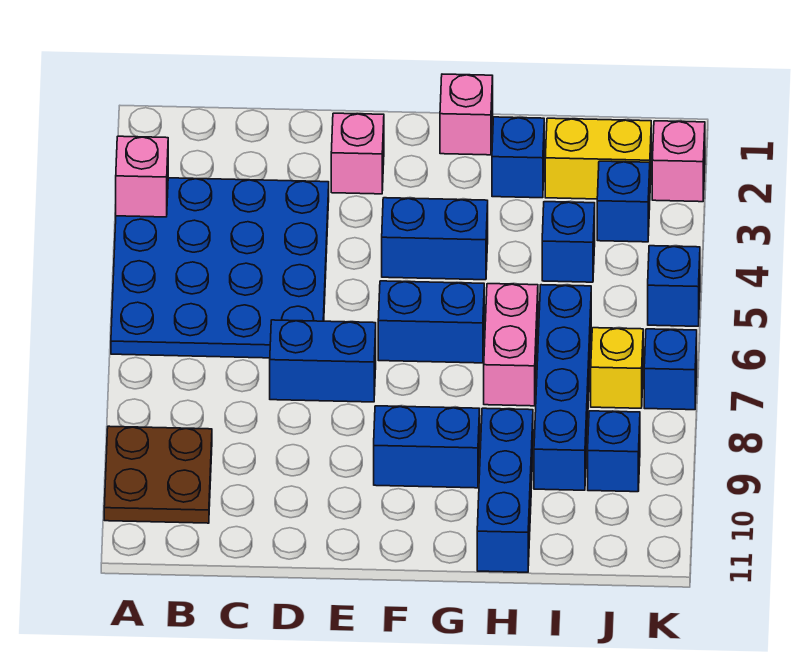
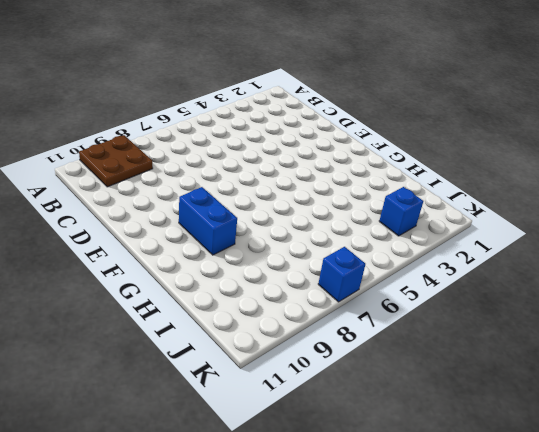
none -> blue 4x4 plate [111,178,329,358]
none -> blue 1x2 brick [270,320,376,402]
none -> pink 1x1 brick [331,113,384,194]

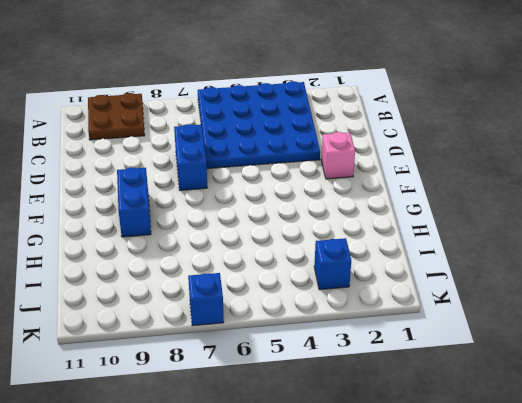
none -> blue 1x2 brick [382,198,488,280]
none -> blue 1x2 brick [378,281,484,363]
none -> pink 1x1 brick [440,74,493,155]

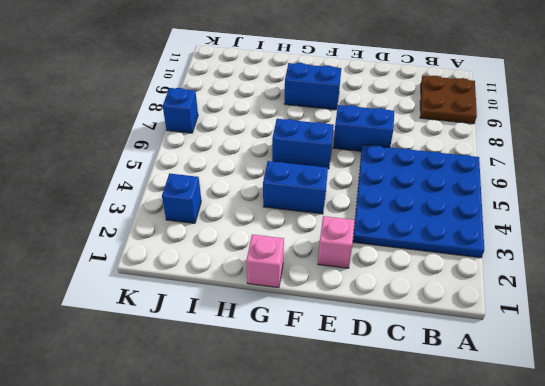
none -> blue 1x1 brick [492,117,544,198]
none -> pink 1x2 brick [484,284,538,406]
none -> blue 1x3 brick [477,408,533,572]

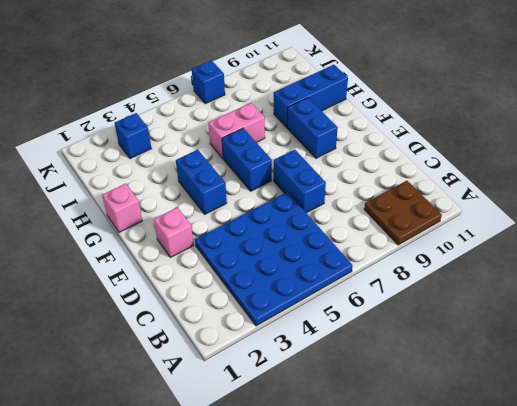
none -> blue 1x1 brick [492,117,544,198]
none -> yellow 1x2 brick [545,118,651,199]
none -> blue 1x1 brick [542,202,595,282]

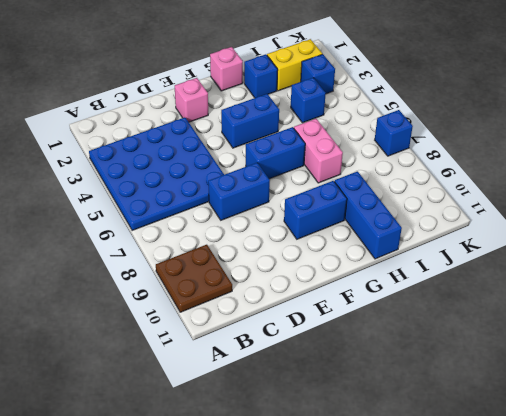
none -> blue 1x4 brick [534,285,591,490]
none -> yellow 1x1 brick [591,328,643,408]
none -> blue 1x1 brick [588,411,640,492]

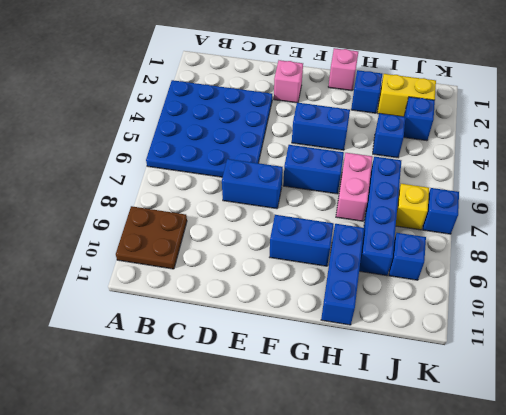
none -> pink 1x1 brick [652,121,705,202]
none -> blue 1x1 brick [648,246,700,326]
none -> pink 1x1 brick [116,136,168,217]

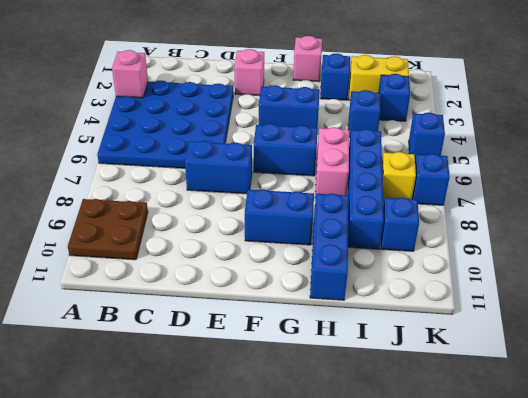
none -> pink 1x1 brick [652,121,705,202]

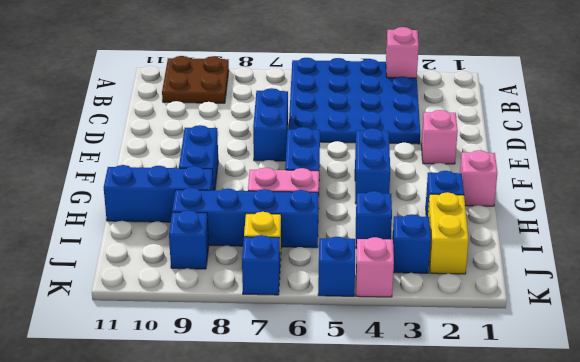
pink 1x1 brick [356,237,394,297] -> pink 1x1 brick moved to [652,121,705,202]

